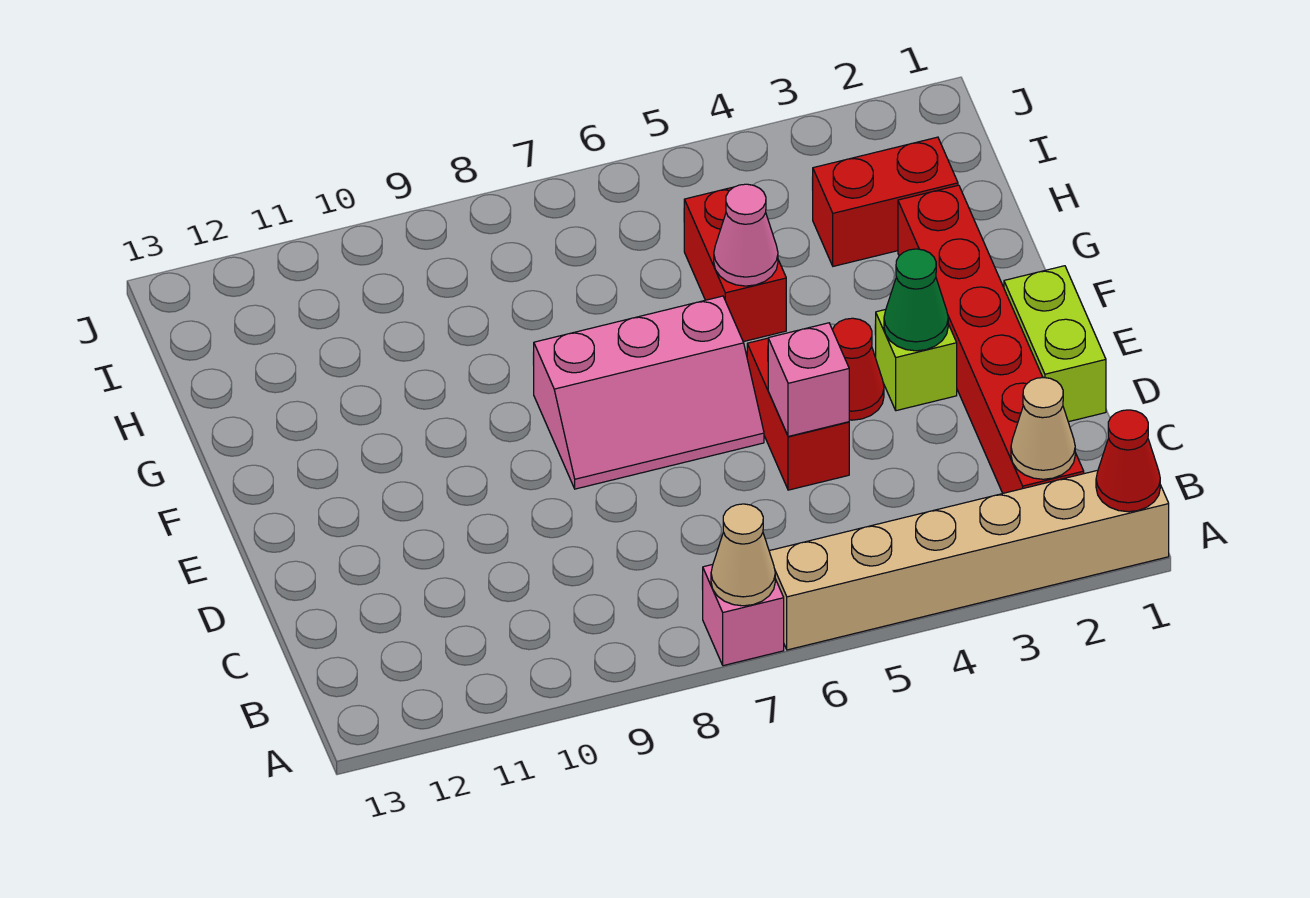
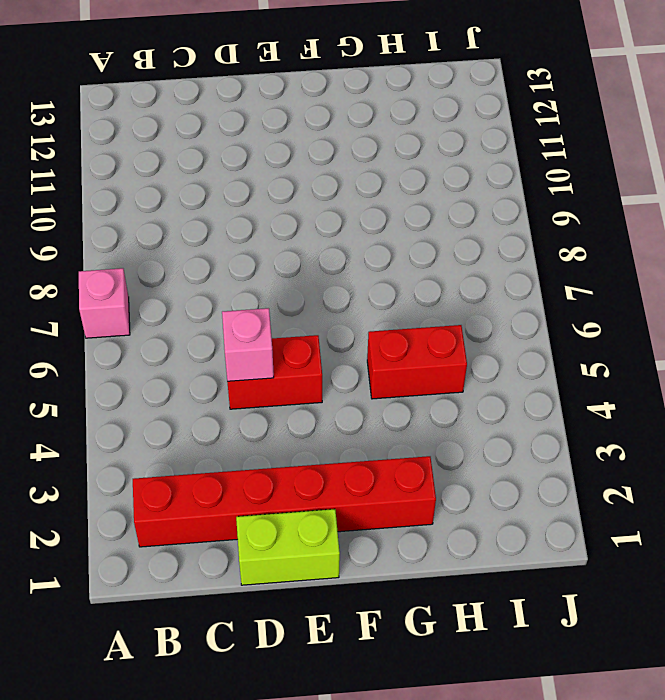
none -> tan 1x6 brick [769,470,1169,650]
none -> lime 1x1 brick [876,309,957,411]
none -> red 1x1 cone [832,318,884,420]

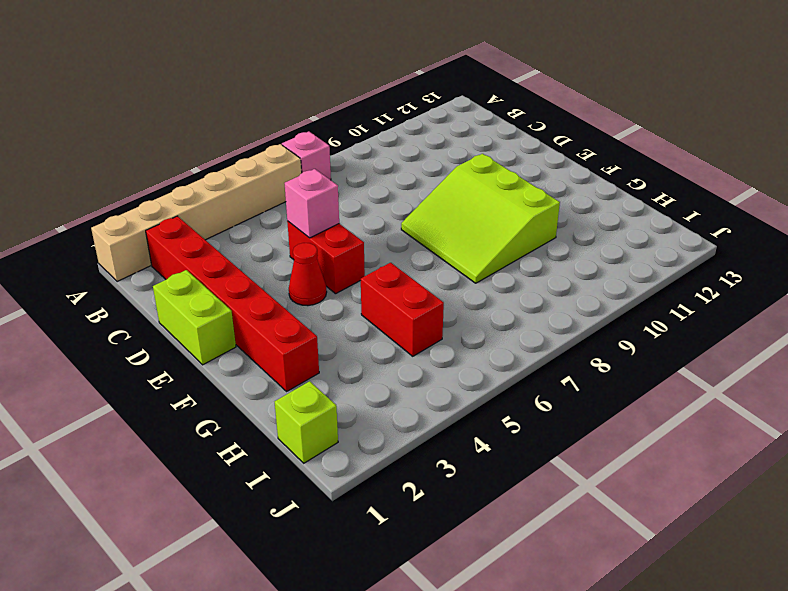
lime 3x3 slope [401,154,560,283] -> pink 2x3 slope [533,296,764,489]
lime 1x1 brick [274,381,338,463] -> lime 1x1 brick moved to [876,309,957,411]
none -> red 1x2 brick [813,137,958,266]
none -> red 1x1 cone [1096,410,1160,512]
none -> tan 1x1 cone [711,504,775,606]

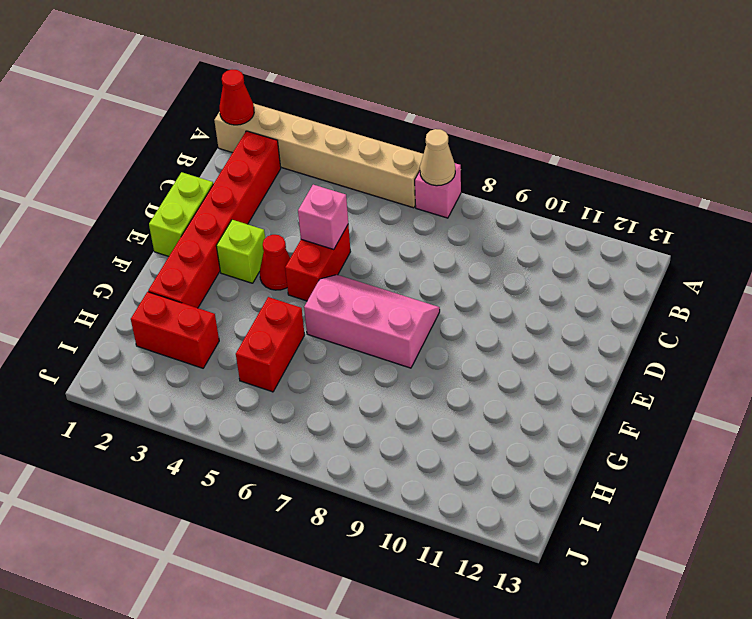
none -> tan 1x1 cone [1011,378,1075,479]
none -> green 1x1 cone [884,249,948,351]
none -> pink 1x1 cone [714,184,778,286]

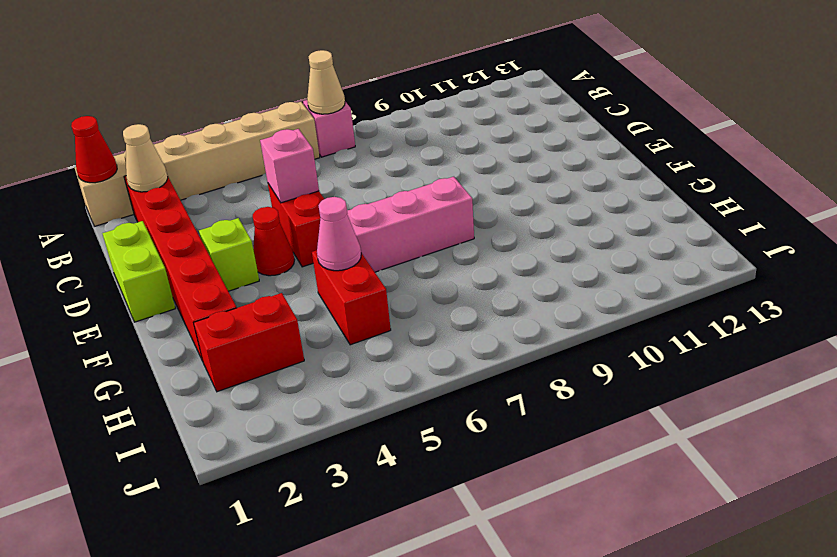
none -> green 1x1 cone [884,249,948,351]

